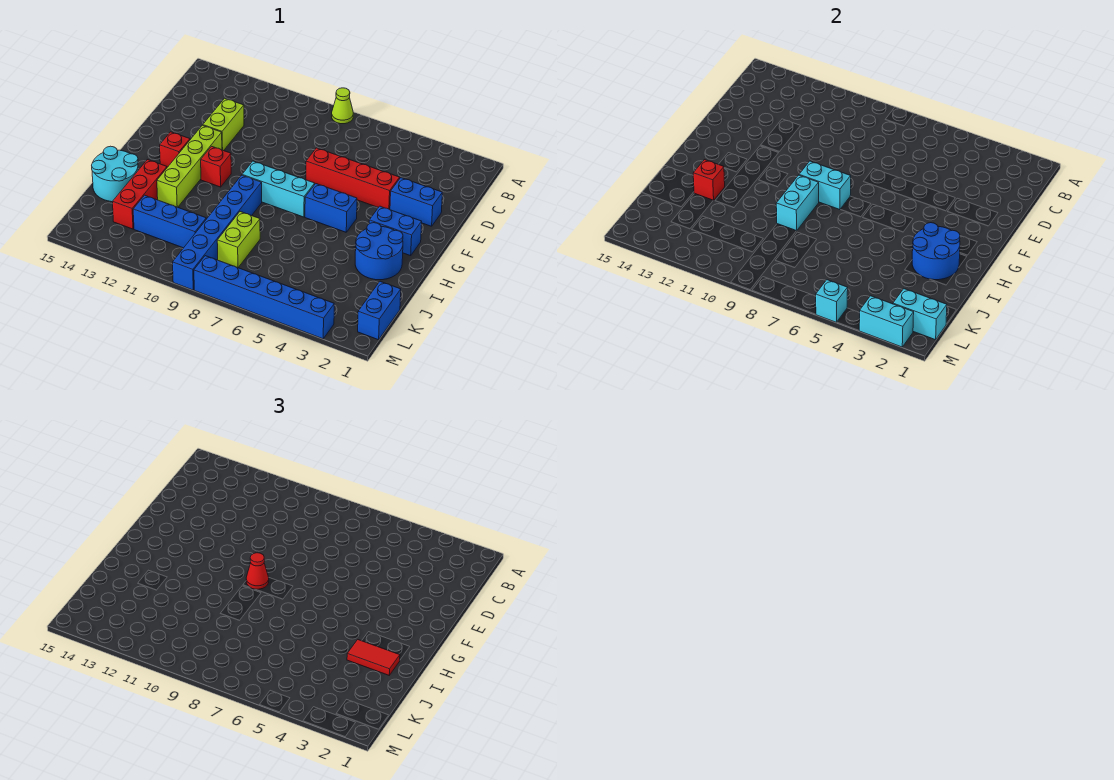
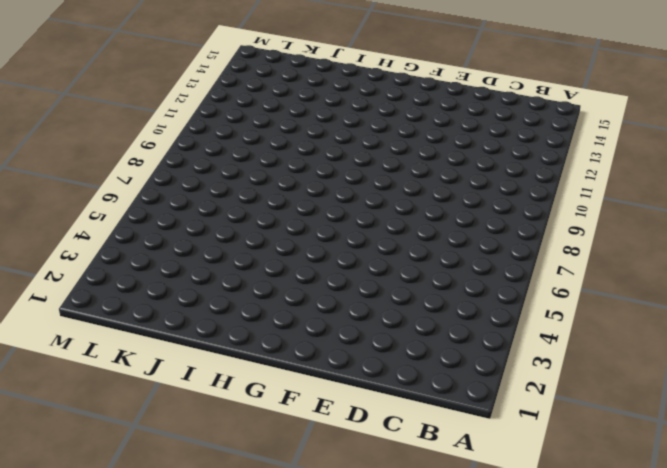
none -> lime 1x1 cone [332,88,353,124]
none -> lime 1x2 brick [203,98,244,151]
none -> blue 1x2 brick [390,178,442,226]

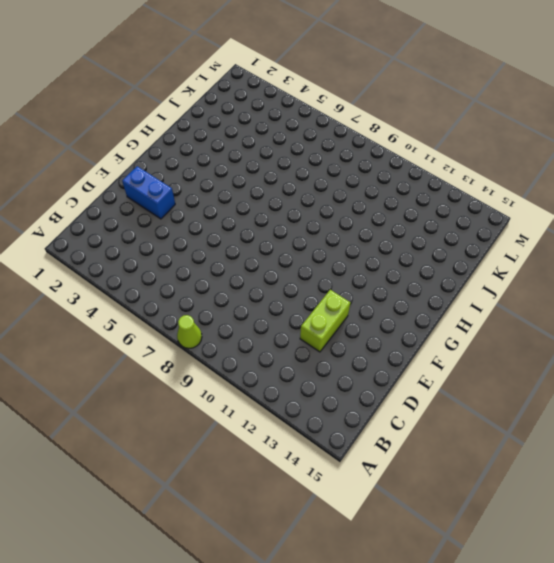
none -> red 1x4 brick [306,148,400,210]
none -> lime 1x4 brick [157,125,222,207]
none -> blue 1x2 brick [369,206,422,256]

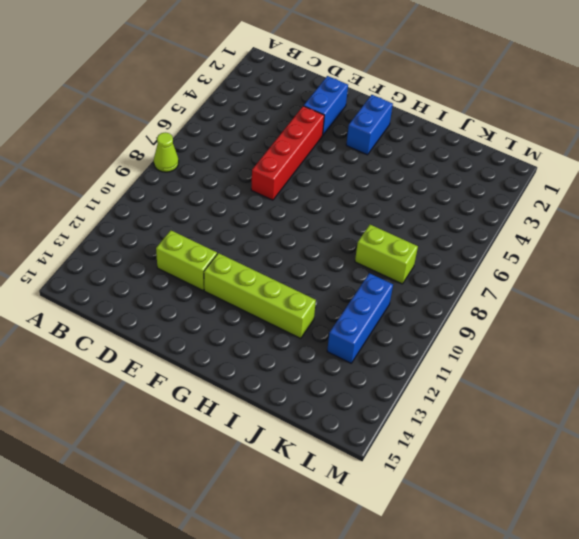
none -> blue 1x2 brick [305,184,357,232]
none -> cyan 1x3 brick [242,161,315,217]
none -> red 1x1 brick [201,146,231,187]

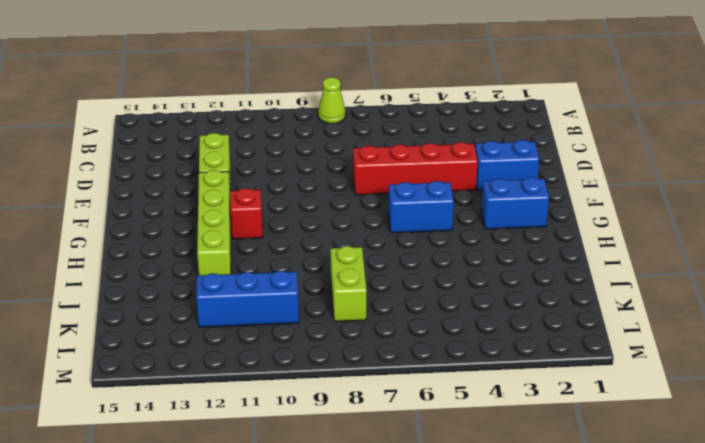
none -> cyan 1x3 brick [242,161,315,217]
none -> red 1x1 brick [160,132,190,167]
none -> blue 2x2 round brick [355,223,403,280]

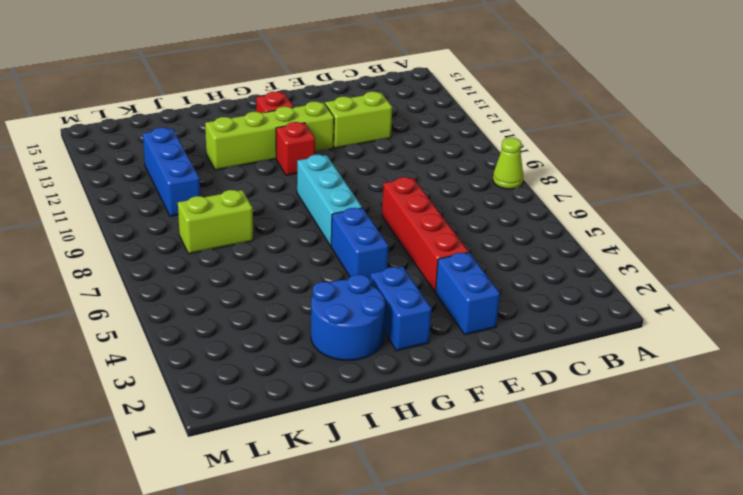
none -> blue 1x6 brick [173,175,262,290]
none -> red 1x3 brick [112,160,167,229]
none -> cyan 2x2 round brick [92,146,138,202]

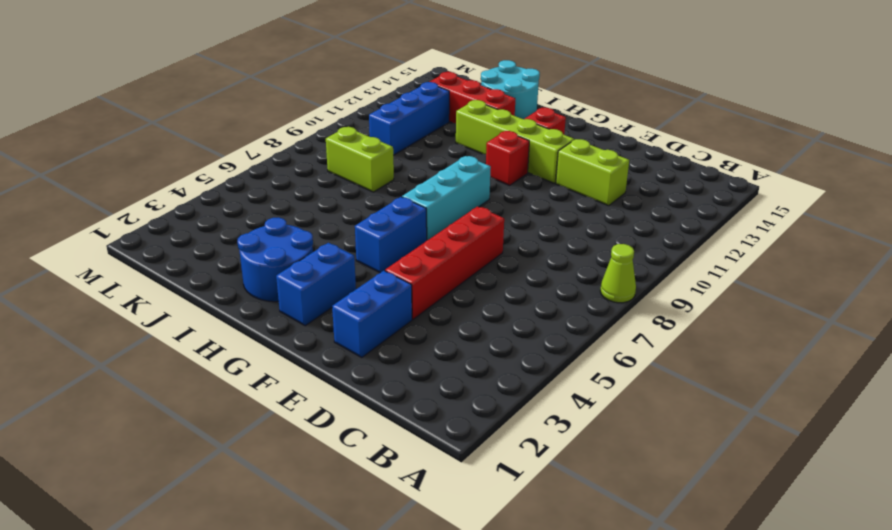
none -> blue 1x6 brick [173,175,262,290]
none -> blue 1x2 brick [358,281,401,340]
none -> blue 1x6 brick [194,256,334,339]

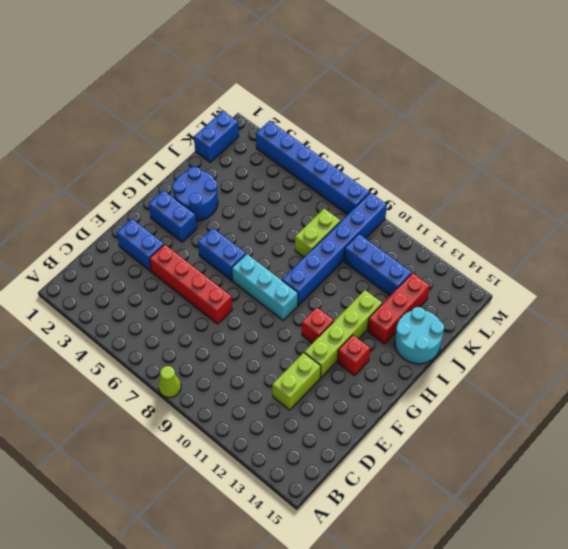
none -> cyan 1x2 brick [799,161,851,210]
none -> blue 2x2 round brick [912,223,960,280]
none -> cyan 1x2 brick [776,175,819,231]

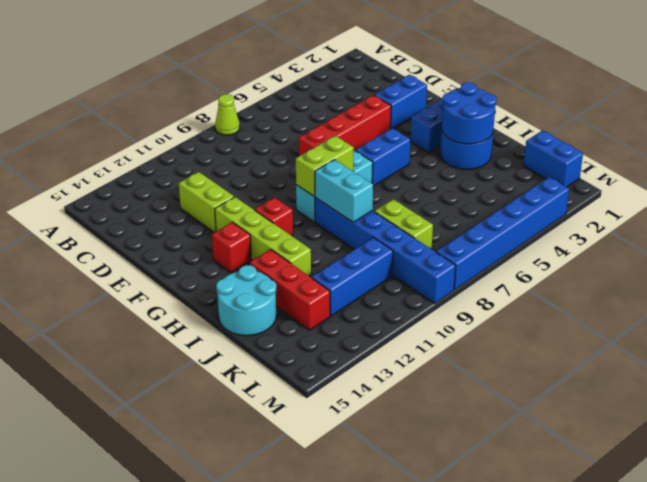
lime 1x2 brick [296,136,354,196] -> cyan 1x2 brick [799,161,851,210]
none -> red 1x1 brick [693,160,725,200]
none -> cyan 1x2 brick [893,289,947,340]
none -> cyan 1x2 brick [859,296,914,347]

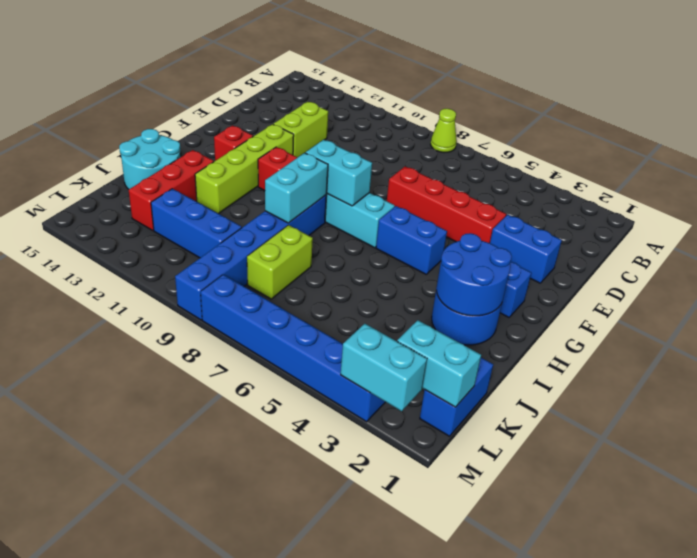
none -> red 1x1 brick [693,160,725,200]
none -> cyan 1x1 brick [816,280,848,322]
none -> red 1x1 cone [246,553,269,589]

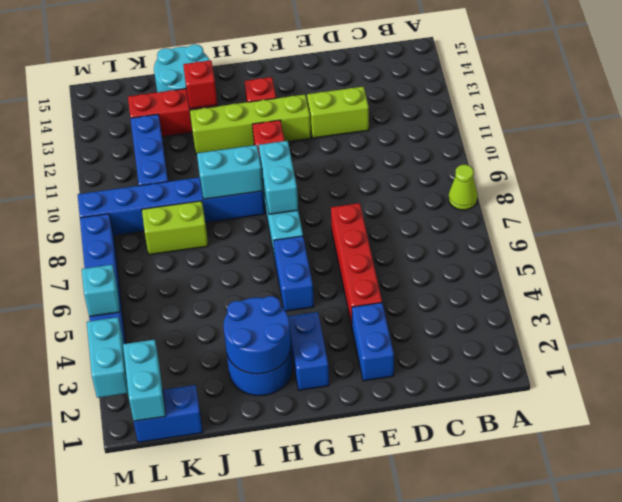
none -> red 1x1 cone [246,553,269,589]
none -> red 1x2 tile [347,640,400,675]

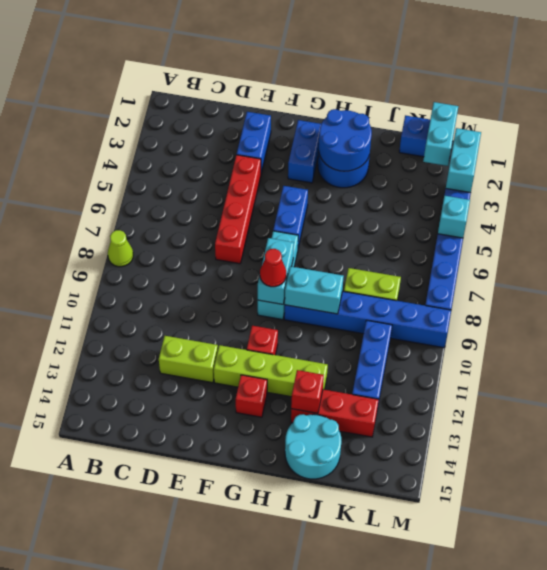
none -> red 1x2 tile [347,640,400,675]

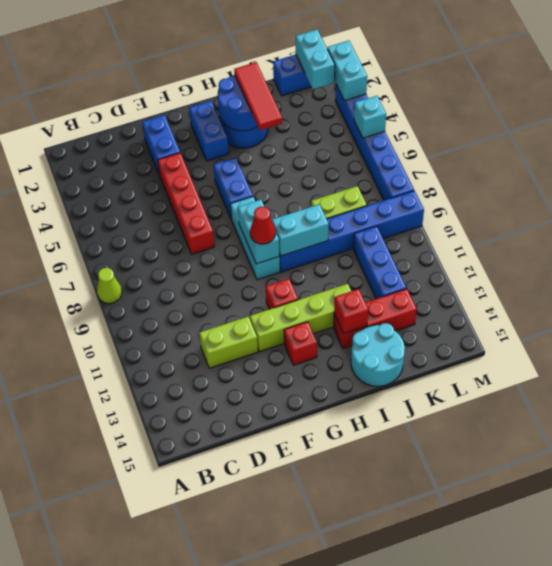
red 1x3 tile [234,62,282,130] -> red 1x2 tile [347,640,400,675]

